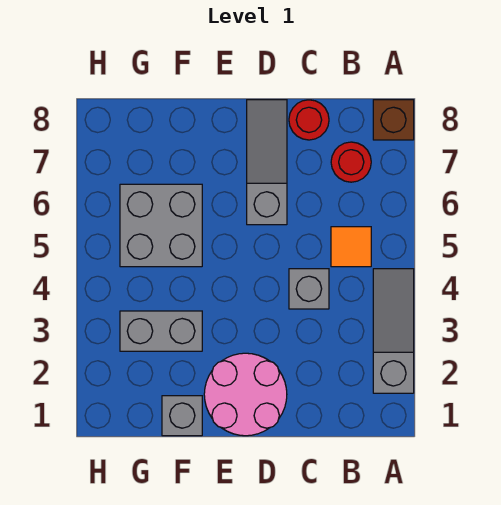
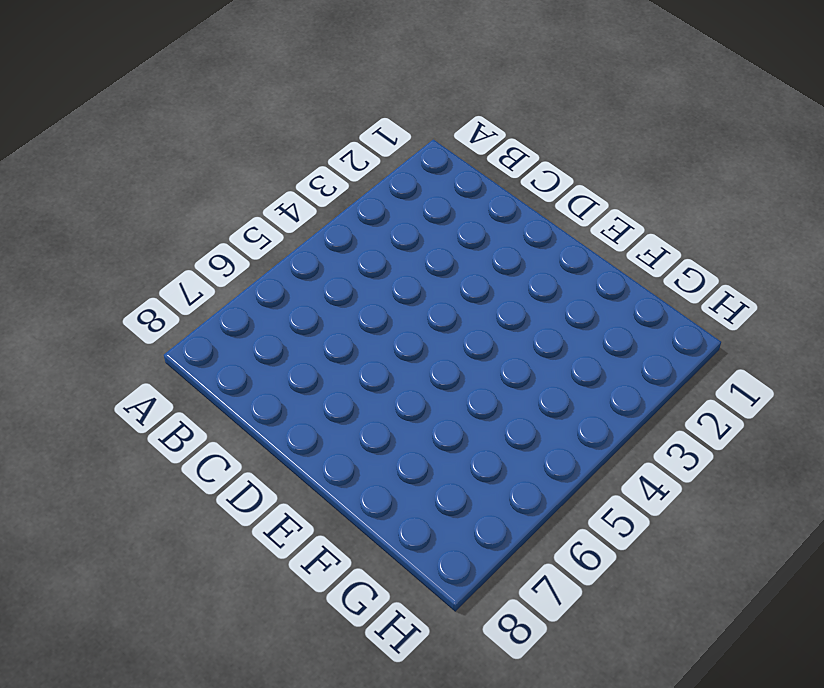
none -> grey 1x3 slope [373,269,414,393]
none -> brown 1x1 brick [373,100,414,140]

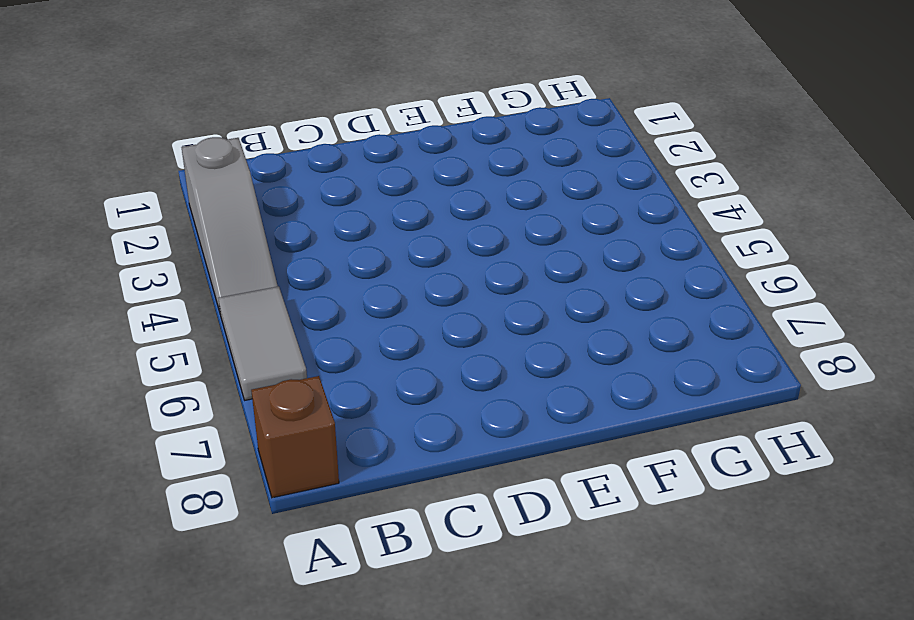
grey 1x2 tile [219,286,307,400] -> none
none -> orange 1x1 tile [331,227,371,267]
none -> red 1x1 round brick [331,142,371,182]

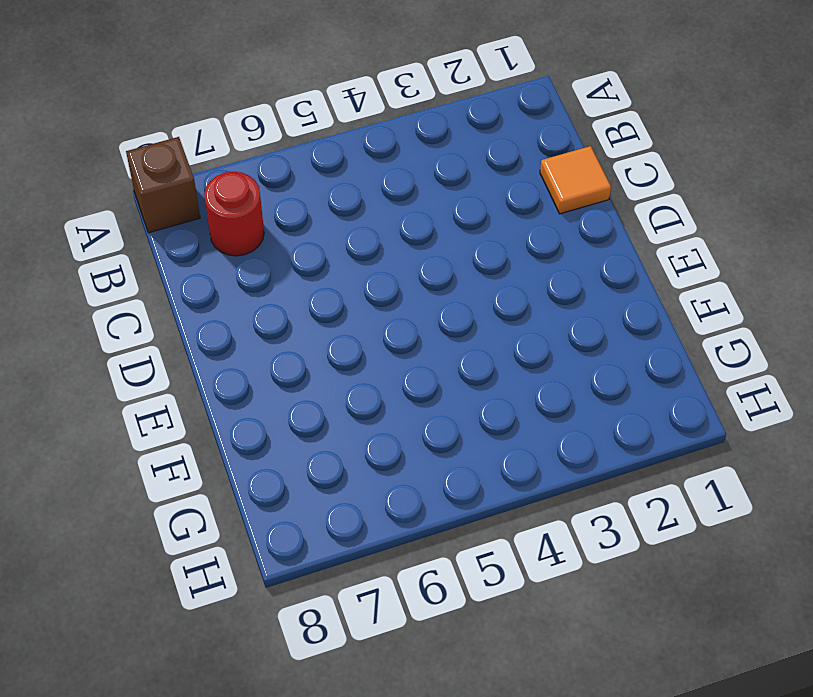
orange 1x1 tile [540,146,611,214] -> orange 1x1 tile moved to [331,227,371,267]
none -> grey 1x3 slope [373,269,414,393]
none -> grey 1x1 brick [289,269,329,309]

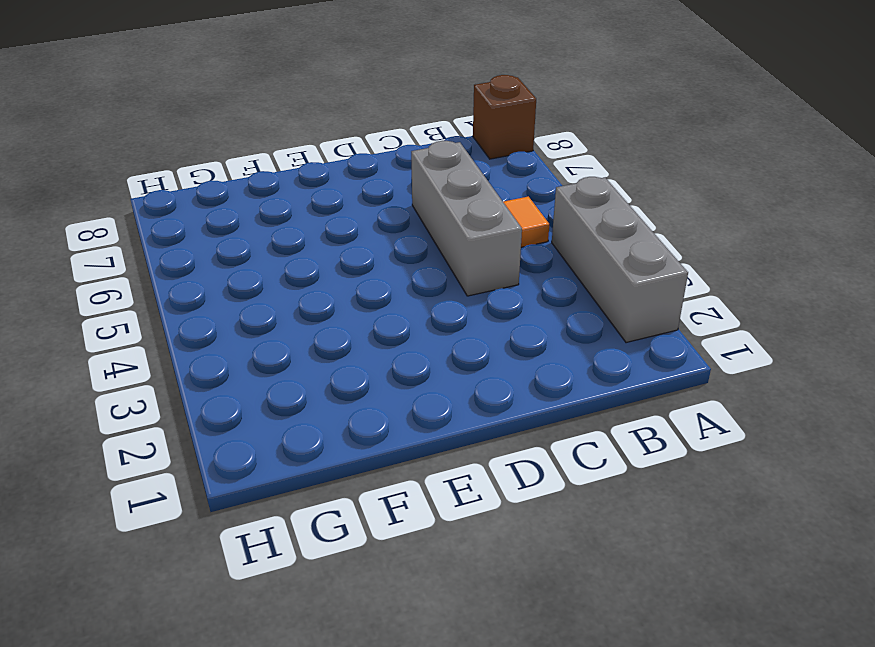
grey 1x3 brick [552,177,688,343] -> grey 1x3 slope [373,269,414,393]
grey 1x3 brick [411,141,522,296] -> grey 1x1 brick [289,269,329,309]
none -> red 1x1 round brick [331,142,371,182]
none -> red 1x1 round brick [289,100,329,140]

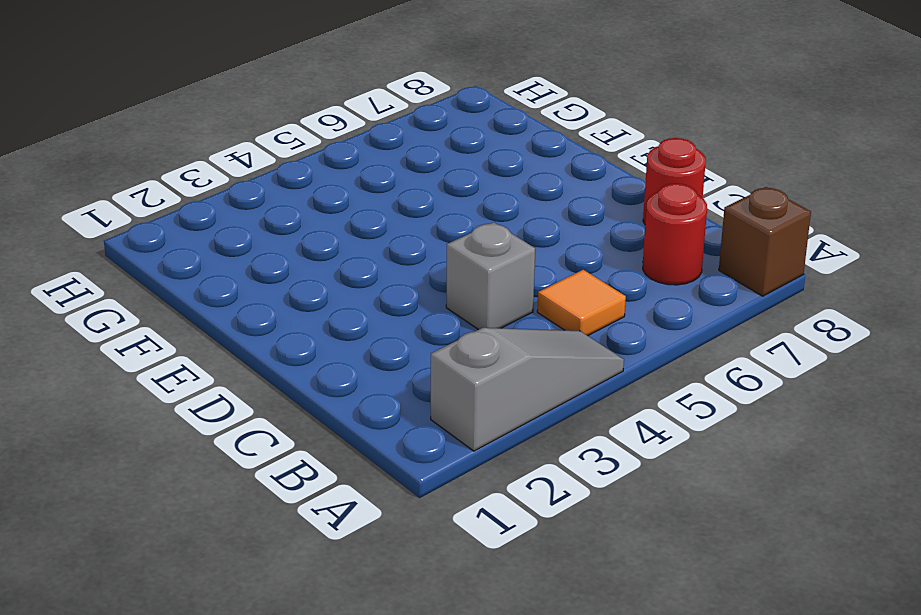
none -> pink 2x2 round brick [204,353,287,436]
none -> grey 1x3 slope [247,100,287,225]

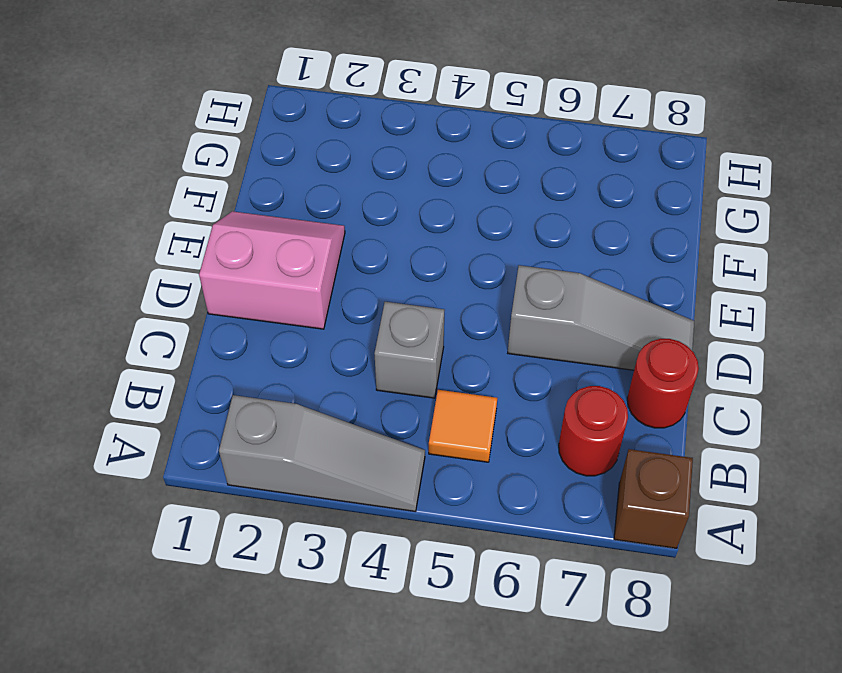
pink 2x2 slope [199,211,345,329] -> pink 2x2 round brick [204,353,287,436]
none -> grey 1x1 brick [162,396,202,436]
none -> grey 1x2 brick [120,311,202,351]

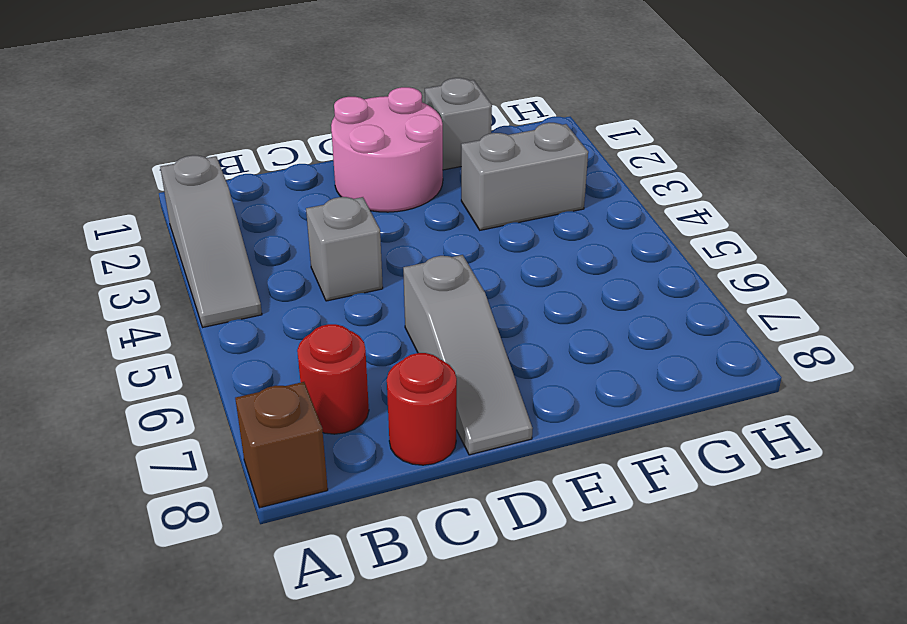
none -> orange 1x1 tile [331,227,371,267]
none -> grey 2x2 brick [120,184,202,267]

